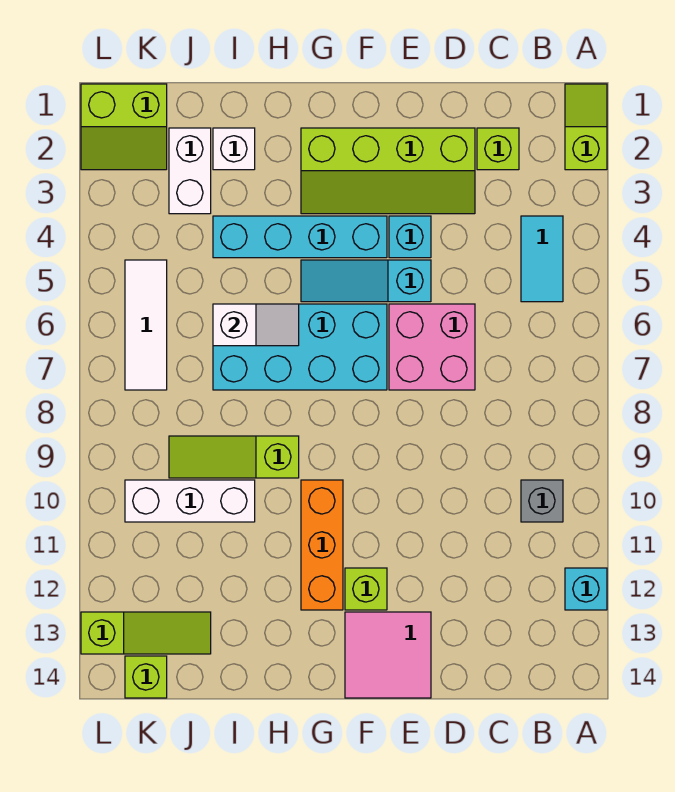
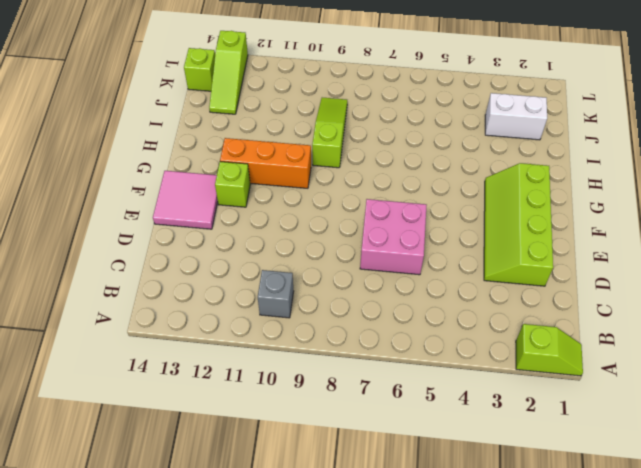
none -> cyan 1x1 brick [565,568,607,610]
none -> cyan 1x2 tile [521,216,563,302]
none -> lime 1x1 brick [477,128,519,170]

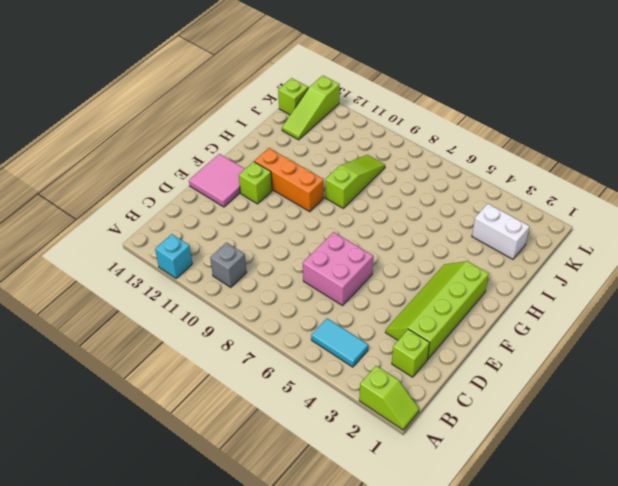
none -> cyan 1x1 brick [389,216,431,258]
none -> cyan 1x3 slope [301,260,431,302]
none -> cyan 1x4 brick [213,216,387,258]

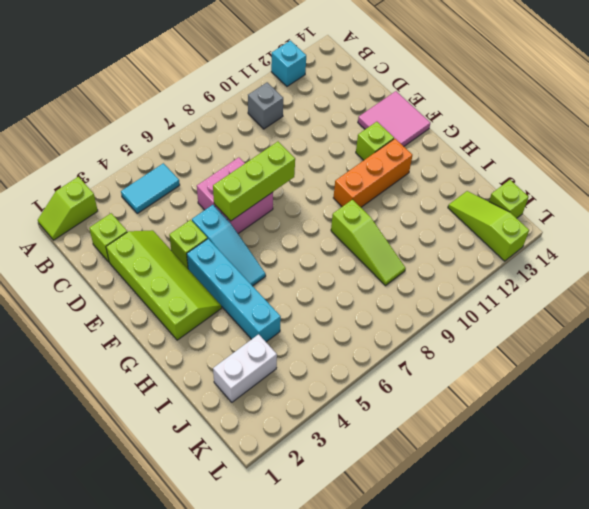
lime 1x1 brick [169,220,207,268] -> cyan 1x1 brick [389,216,431,258]
lime 1x3 brick [213,142,295,221] -> none
none -> cyan 2x4 brick [213,304,387,390]
none -> white 1x1 brick [213,128,255,170]
none -> white 1x3 brick [125,480,255,522]

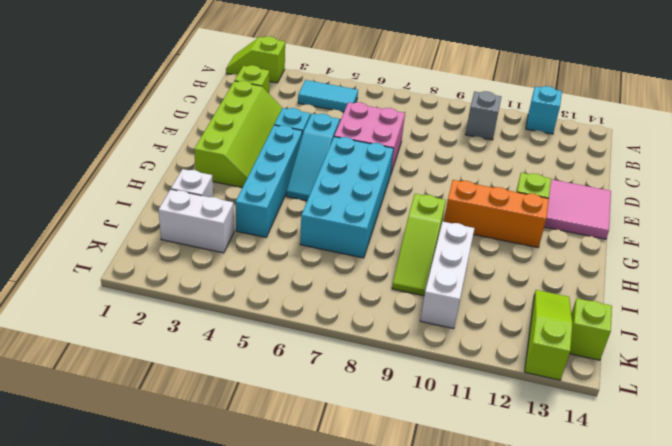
none -> lime 2x2 slope [81,84,167,170]
none -> white 1x3 tile [125,260,167,390]
none -> white 1x2 slope [213,304,299,346]

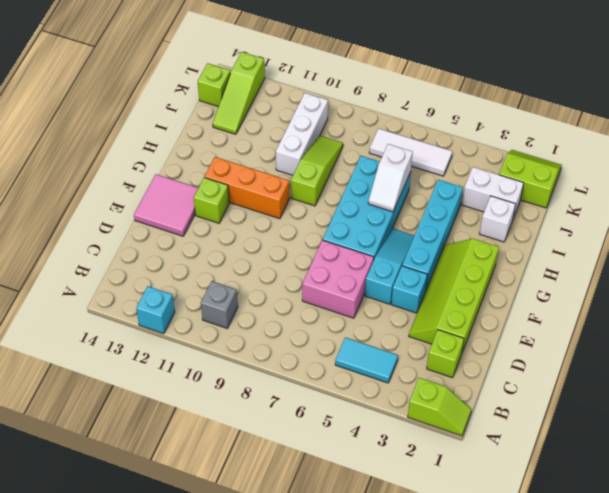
lime 2x2 slope [499,150,562,208] -> lime 2x2 slope turned to [81,84,167,170]

